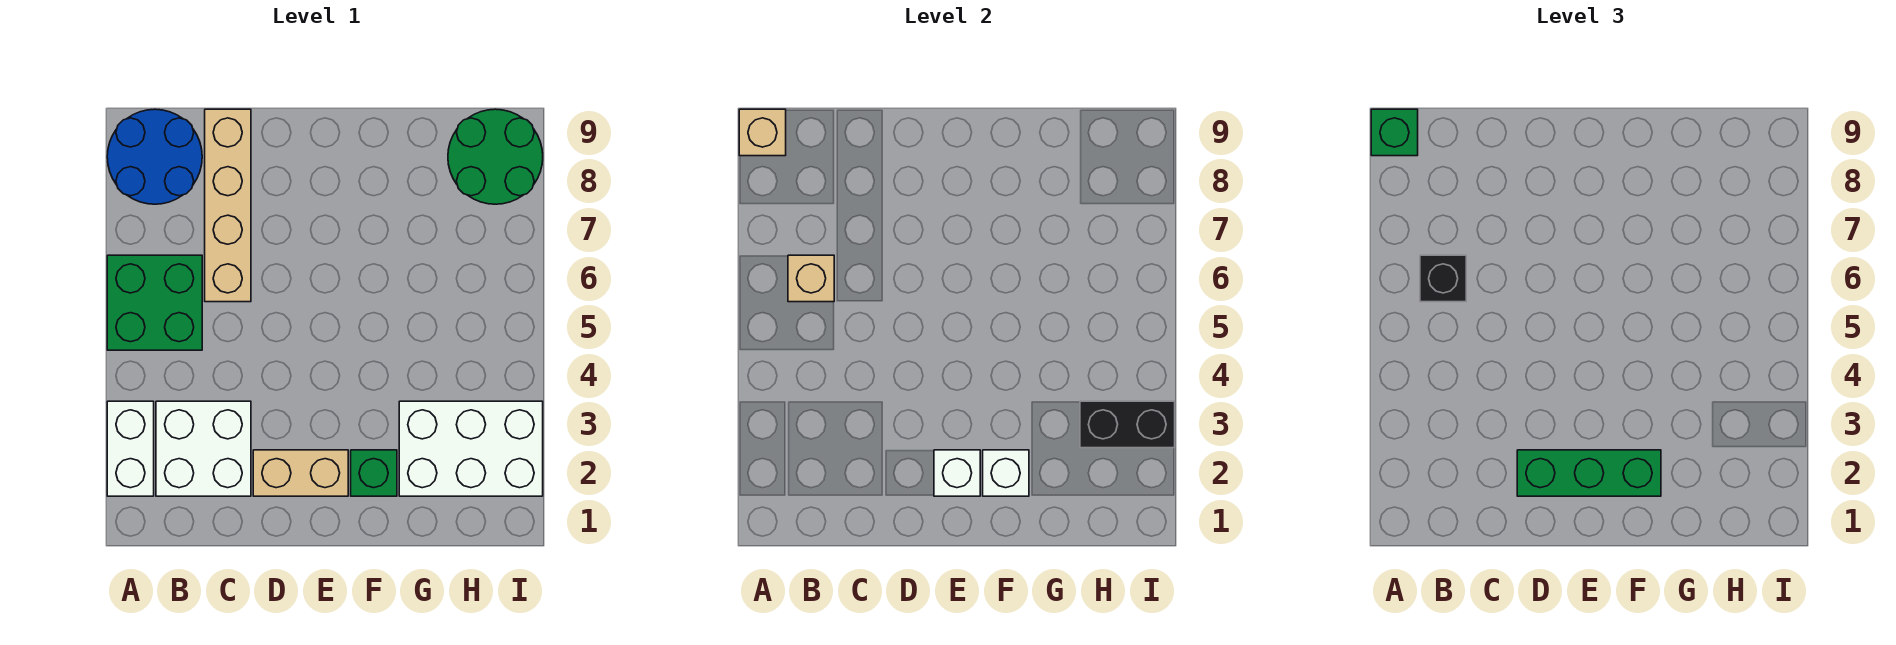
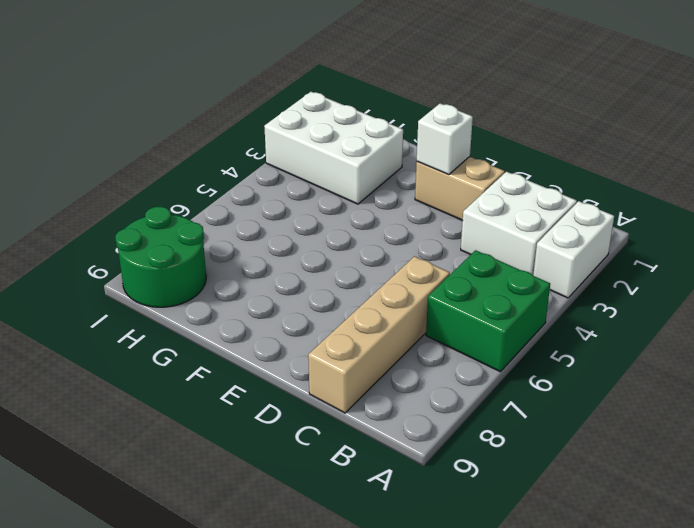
none -> blue 2x2 round brick [107,109,202,204]
none -> green 1x1 brick [351,450,397,496]
none -> tan 1x1 brick [739,109,786,156]

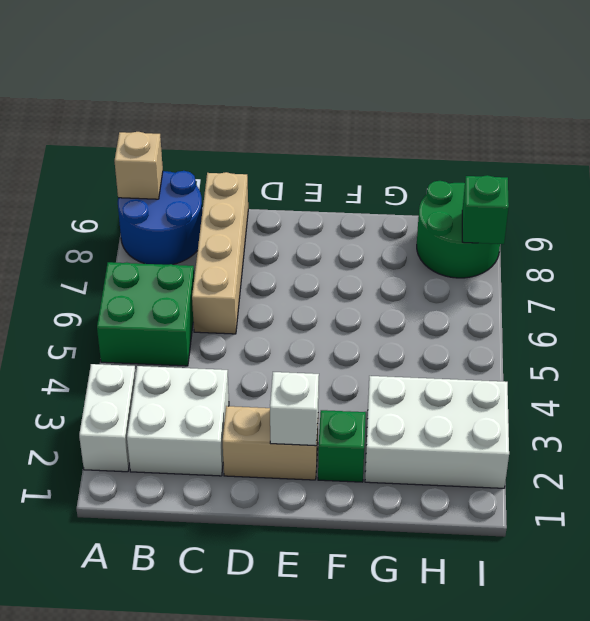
green 1x1 brick [462,175,509,244] -> green 1x1 brick moved to [1371,109,1418,156]
none -> tan 1x1 brick [788,255,834,302]
none -> white 1x1 brick [983,450,1029,496]
none -> black 1x2 brick [1080,401,1175,448]

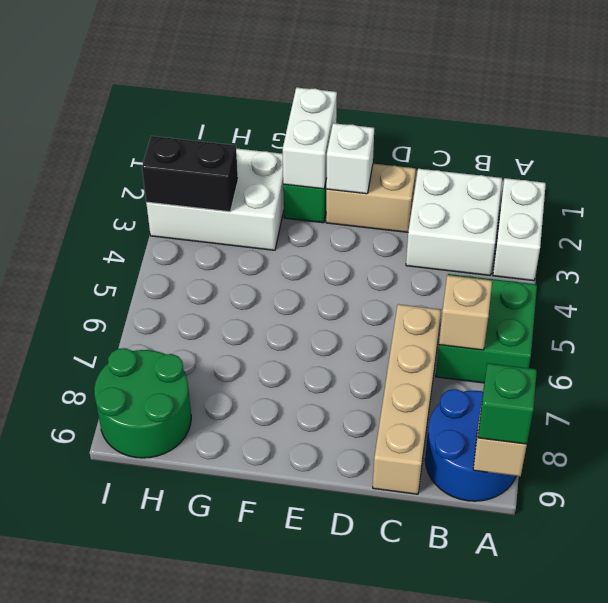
white 1x2 brick [283,87,337,189] -> white 1x1 brick [983,450,1029,496]
none -> black 1x1 brick [1420,255,1466,302]
none -> green 1x3 brick [1517,450,1661,496]

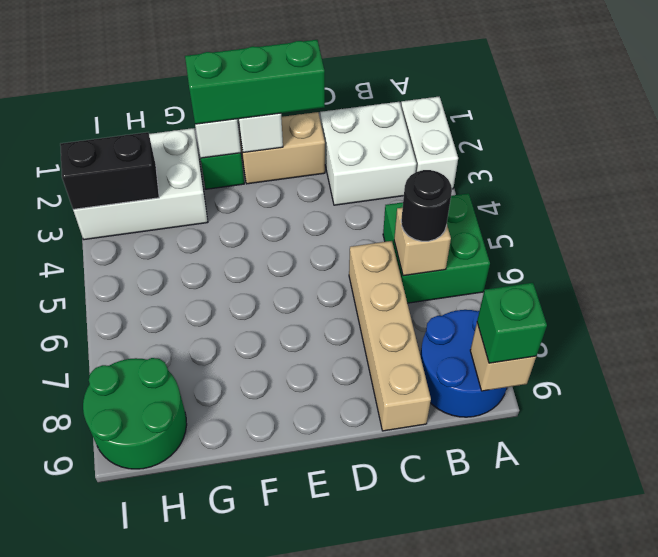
black 1x1 round brick [401,170,452,241] -> black 1x1 brick [1420,255,1466,302]

